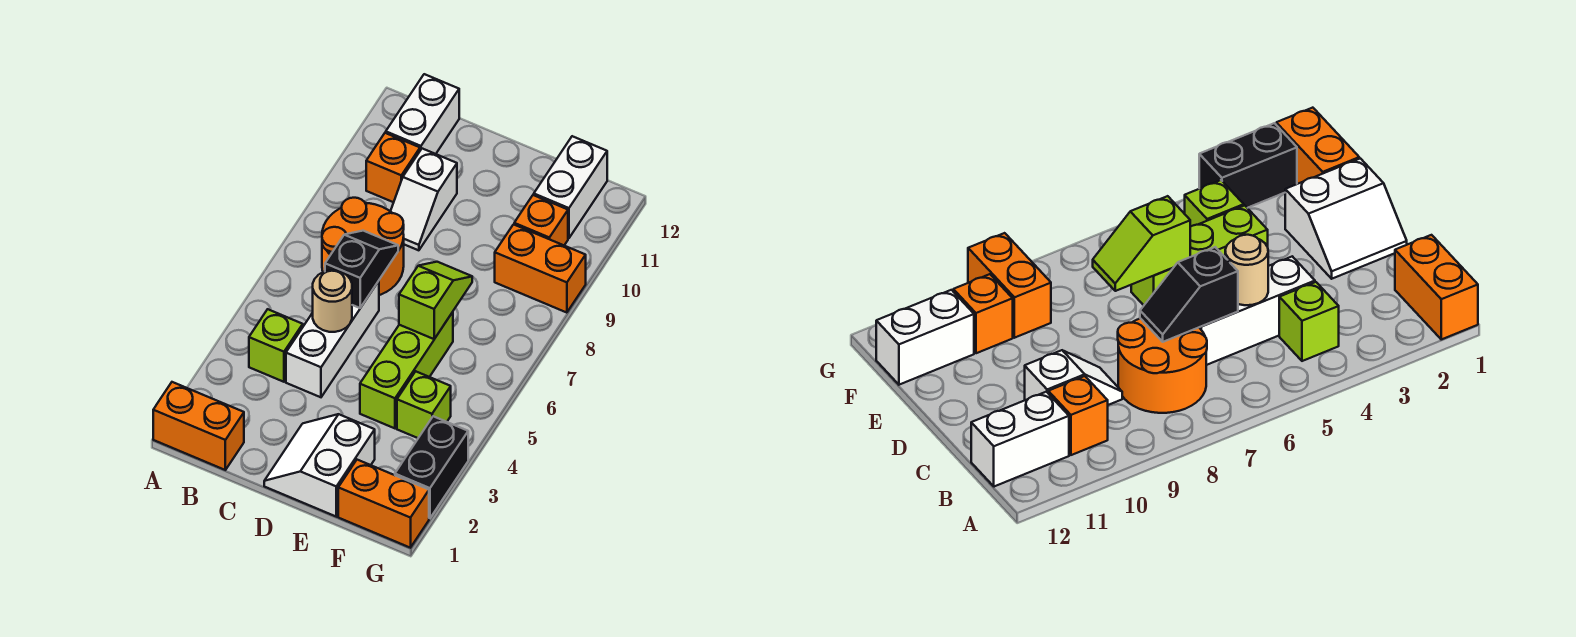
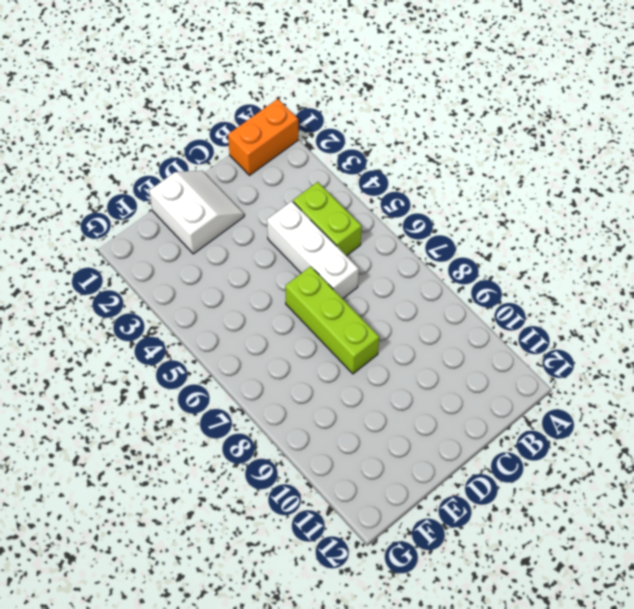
lime 1x2 brick [293,182,362,256] -> lime 1x1 brick [249,309,303,382]
lime 1x3 brick [285,266,379,374] -> lime 1x3 brick moved to [360,312,453,428]
none -> orange 2x2 round brick [322,198,404,295]
none -> orange 1x1 brick [366,133,420,202]
none -> white 1x2 brick [386,74,459,154]

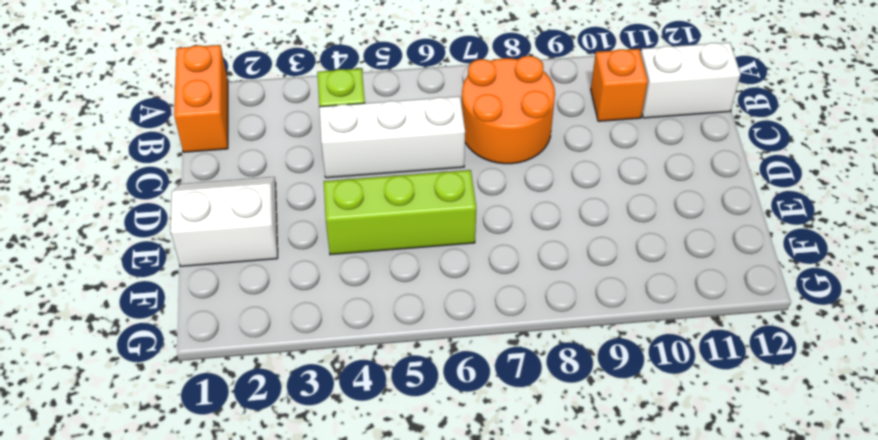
none -> white 1x2 slope [390,149,457,250]
none -> orange 1x2 brick [338,460,429,548]
none -> lime 1x1 brick [397,371,451,438]

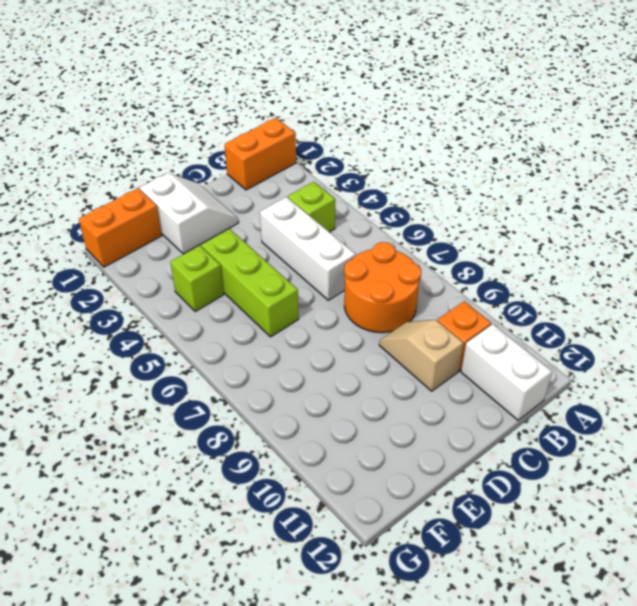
tan 1x2 slope [379,320,463,391] -> white 1x2 slope [390,149,457,250]
none -> orange 1x2 brick [495,224,586,313]
none -> orange 1x1 brick [514,195,568,245]
none -> white 1x2 brick [534,136,607,238]

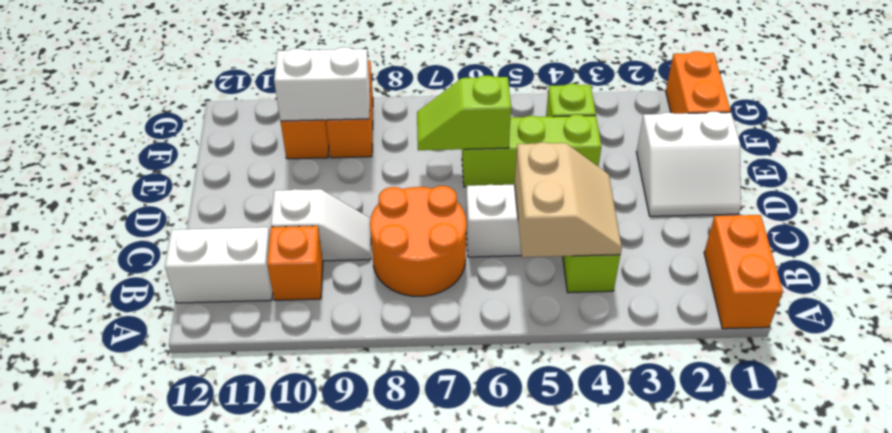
tan 2x2 slope [515,142,622,257] -> tan 1x1 round brick [313,270,352,332]
white 1x2 brick [274,47,370,121] -> white 1x2 brick moved to [534,136,607,238]
none -> black 1x2 brick [395,416,468,518]
none -> black 1x2 slope [325,231,398,308]

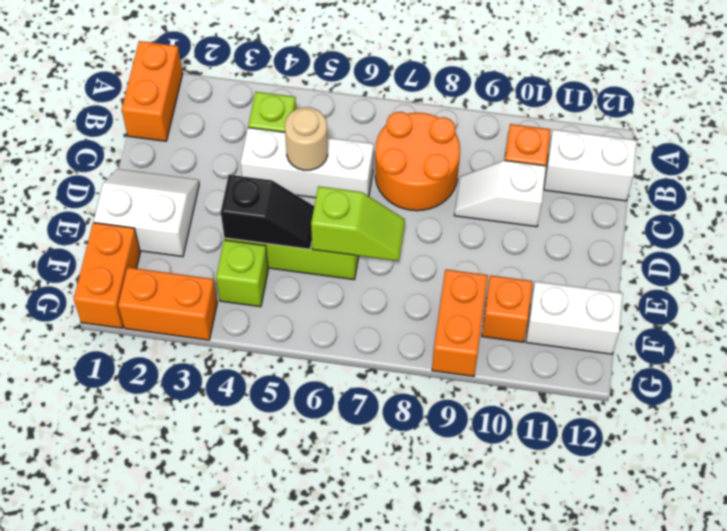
black 1x2 slope [221,175,314,249] -> black 1x2 slope moved to [325,231,398,308]
orange 1x2 brick [118,267,217,340] -> black 1x2 brick [395,416,468,518]

